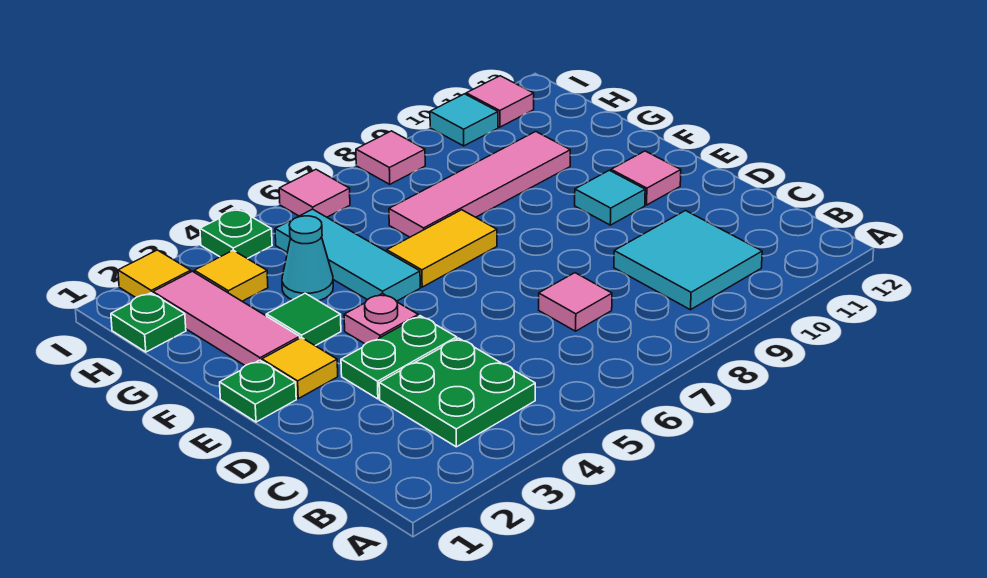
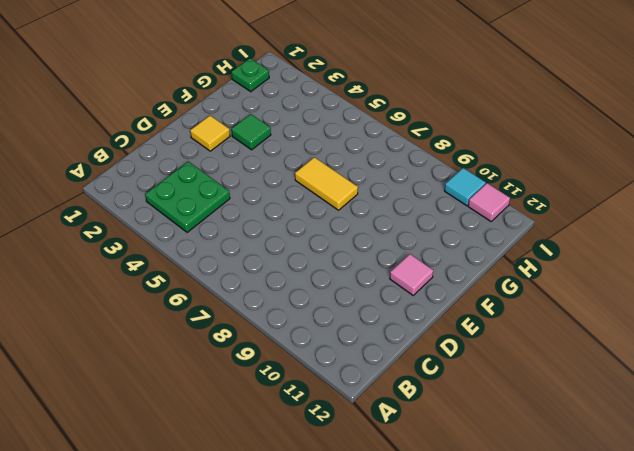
none -> cyan 2x2 tile [614,211,762,310]
none -> pink 1x1 tile [539,273,612,331]
none -> green 1x2 plate [341,316,457,399]

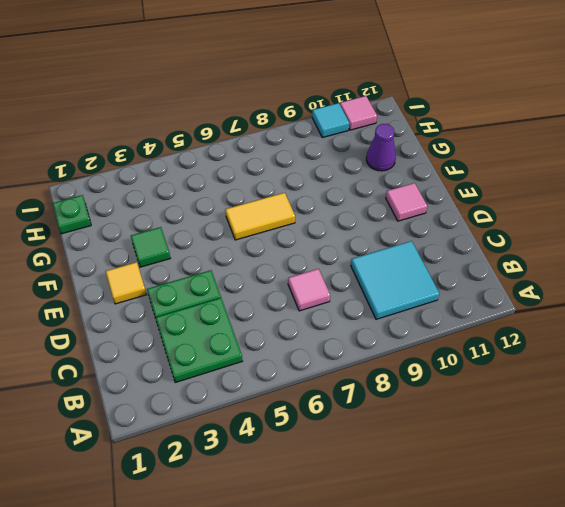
purple 1x1 cone [366,124,396,171] -> none
none -> green 1x1 plate [220,360,296,422]
none -> pink 1x1 plate [344,293,418,344]
none -> cyan 1x1 tile [575,170,645,225]

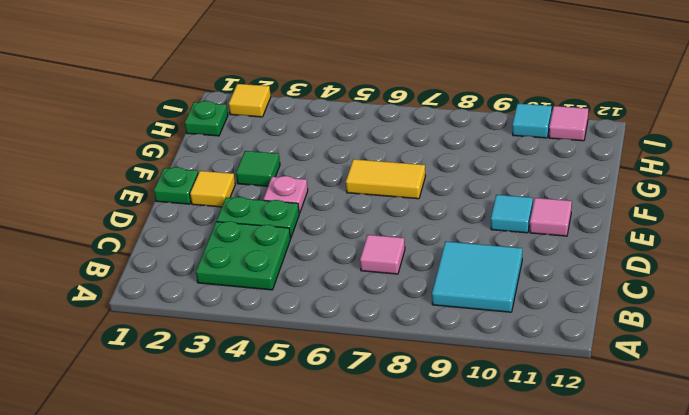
none -> pink 1x3 tile [153,271,300,366]
none -> cyan 1x3 tile [275,209,420,301]
none -> cyan 1x1 cone [282,216,333,301]

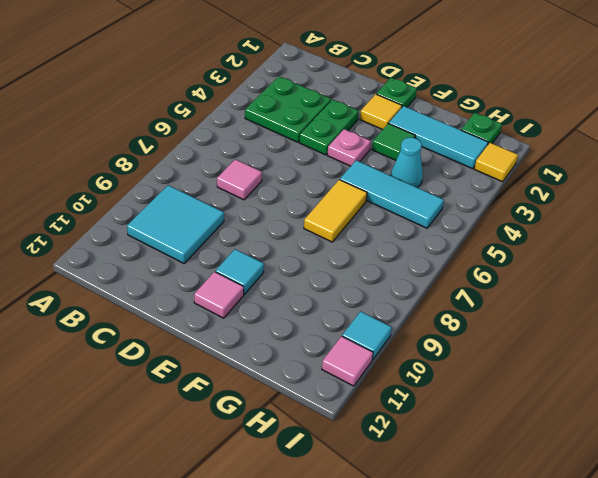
cyan 1x3 tile [389,106,488,169] -> pink 1x3 tile [153,271,300,366]
none -> pink 1x4 tile [389,132,570,237]
none -> yellow 1x1 tile [194,250,268,301]
none -> green 1x1 plate [200,209,272,259]

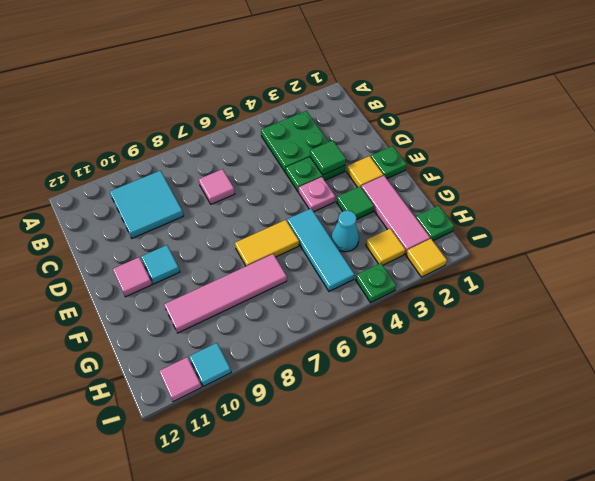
green 1x1 tile [310,140,346,175] -> none
none -> pink 1x1 tile [279,170,350,217]
none -> pink 1x1 tile [356,131,425,184]

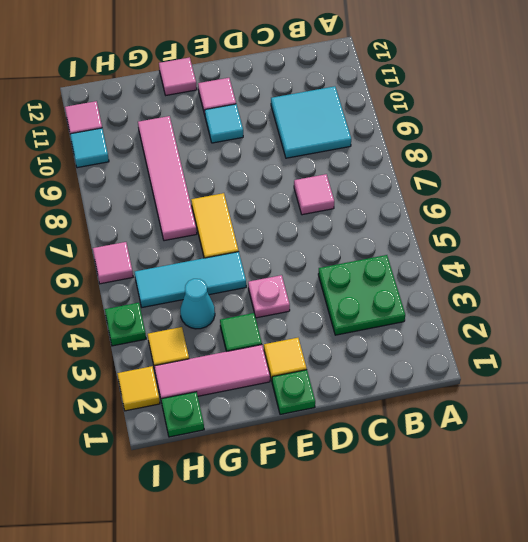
pink 1x1 tile [159,57,197,95] -> pink 1x1 tile moved to [356,131,425,184]
none -> green 1x2 plate [341,316,457,399]

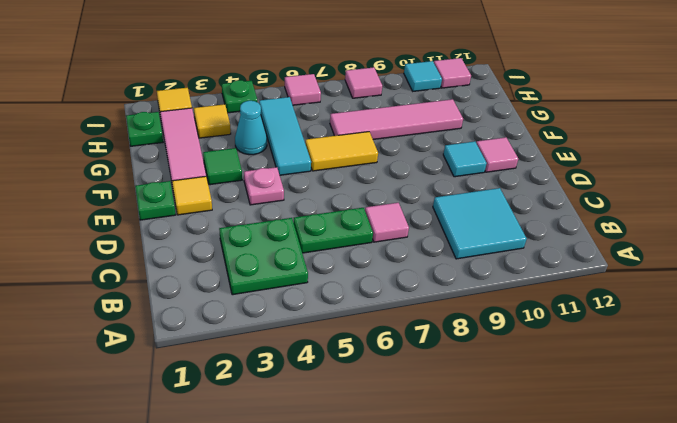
green 1x2 plate [294,208,373,253] -> green 1x2 plate moved to [341,316,457,399]

